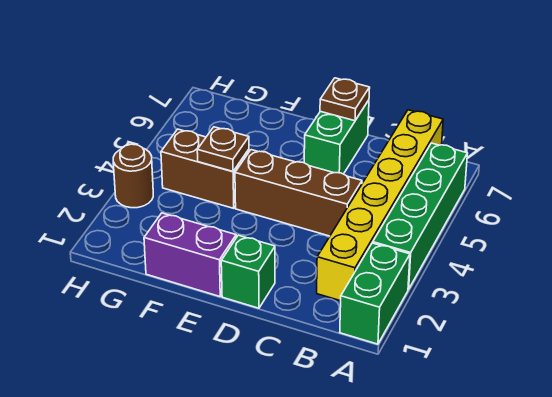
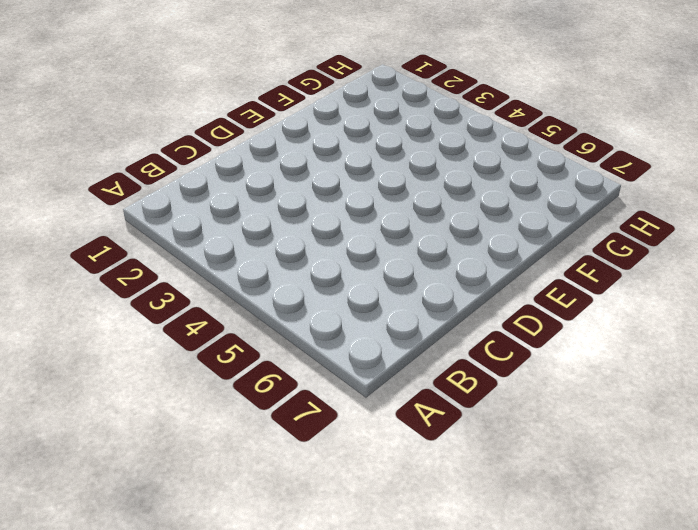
none -> green 1x2 brick [340,243,410,344]
none -> green 1x4 brick [373,143,468,289]

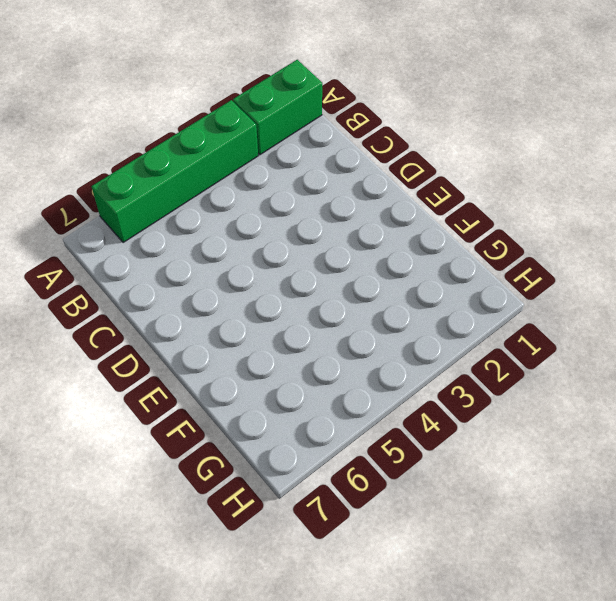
none -> yellow 1x6 brick [317,110,443,301]
none -> brown 1x3 brick [235,150,362,236]

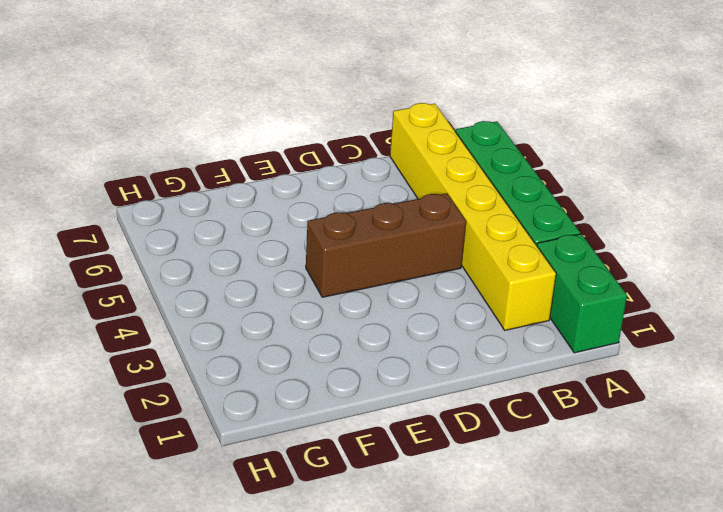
none -> green 1x1 brick [221,235,275,308]
none -> green 1x2 brick [304,100,369,174]

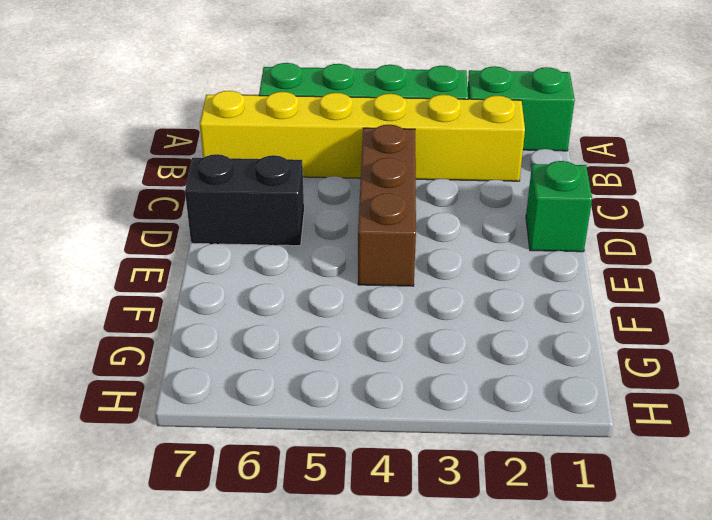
black 1x2 brick [185,154,304,246] -> green 1x2 brick [304,100,369,174]
none -> purple 1x2 brick [144,213,236,296]
none -> brown 1x2 brick [161,129,249,208]

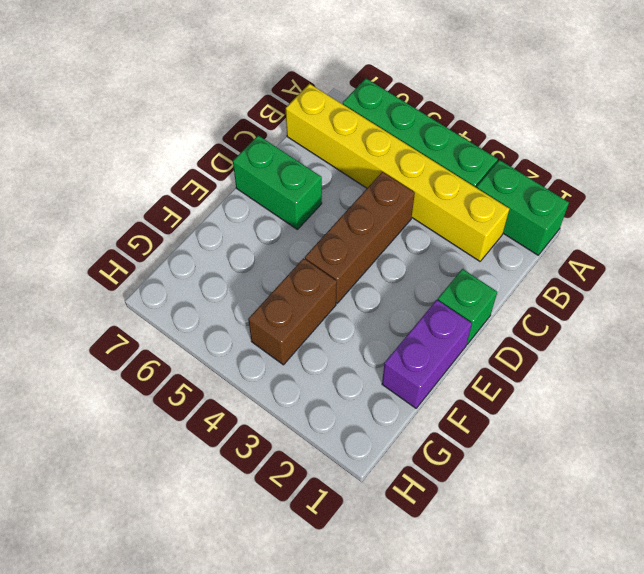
none -> brown 1x1 round brick [113,144,153,208]
none -> brown 1x1 plate [320,78,370,121]

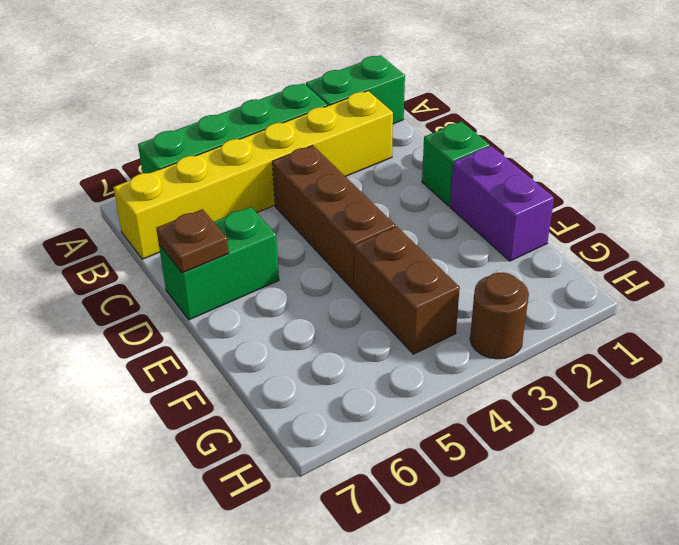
none -> brown 1x1 plate [197,127,249,172]

